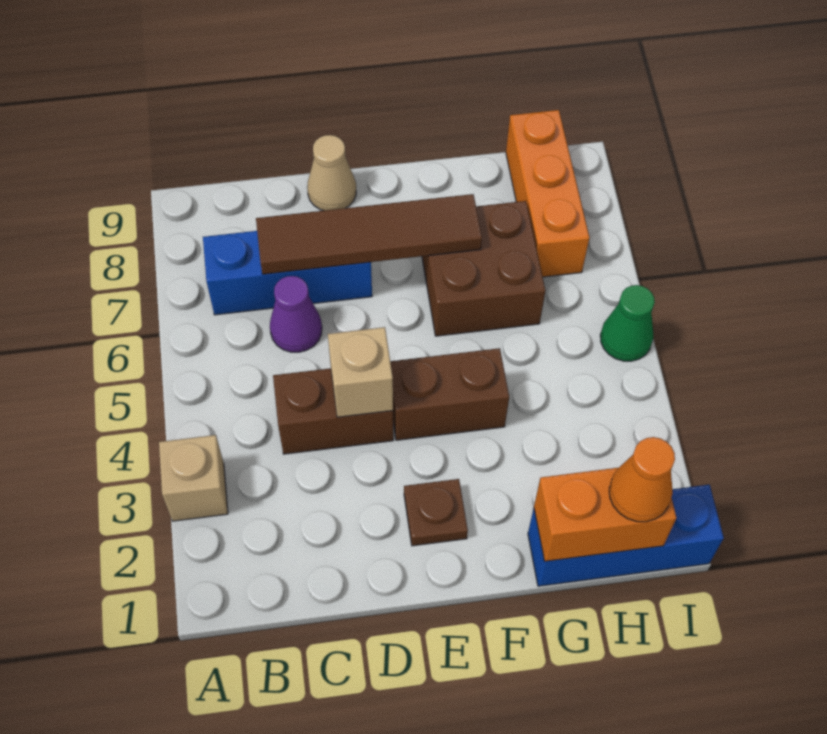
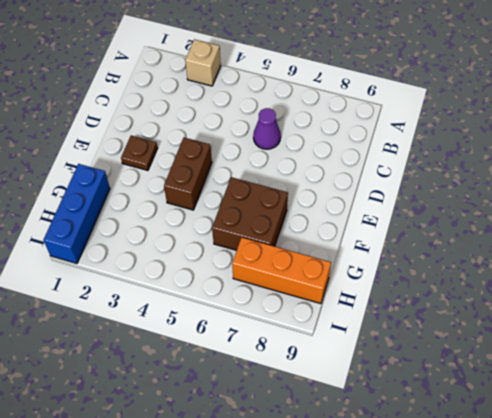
none -> blue 1x3 brick [203,231,372,315]
none -> brown 1x2 brick [273,368,393,454]
none -> tan 1x1 cone [307,135,356,211]

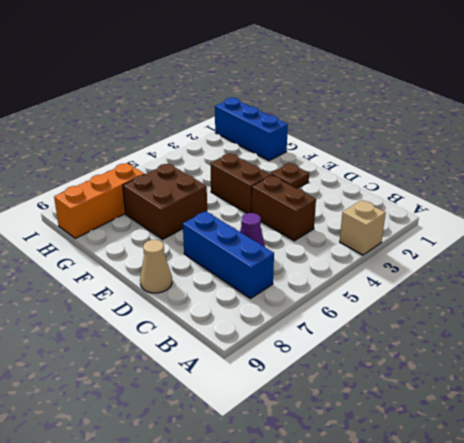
none -> green 1x1 cone [600,285,655,361]
none -> brown 1x4 tile [256,194,482,274]
none -> tan 1x1 brick [328,327,393,417]

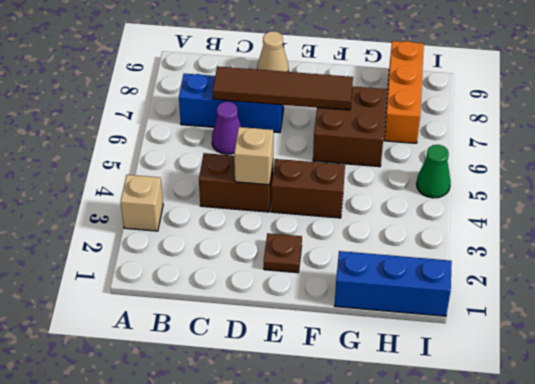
none -> orange 1x2 brick [534,468,676,561]
none -> orange 1x1 cone [609,437,675,522]

